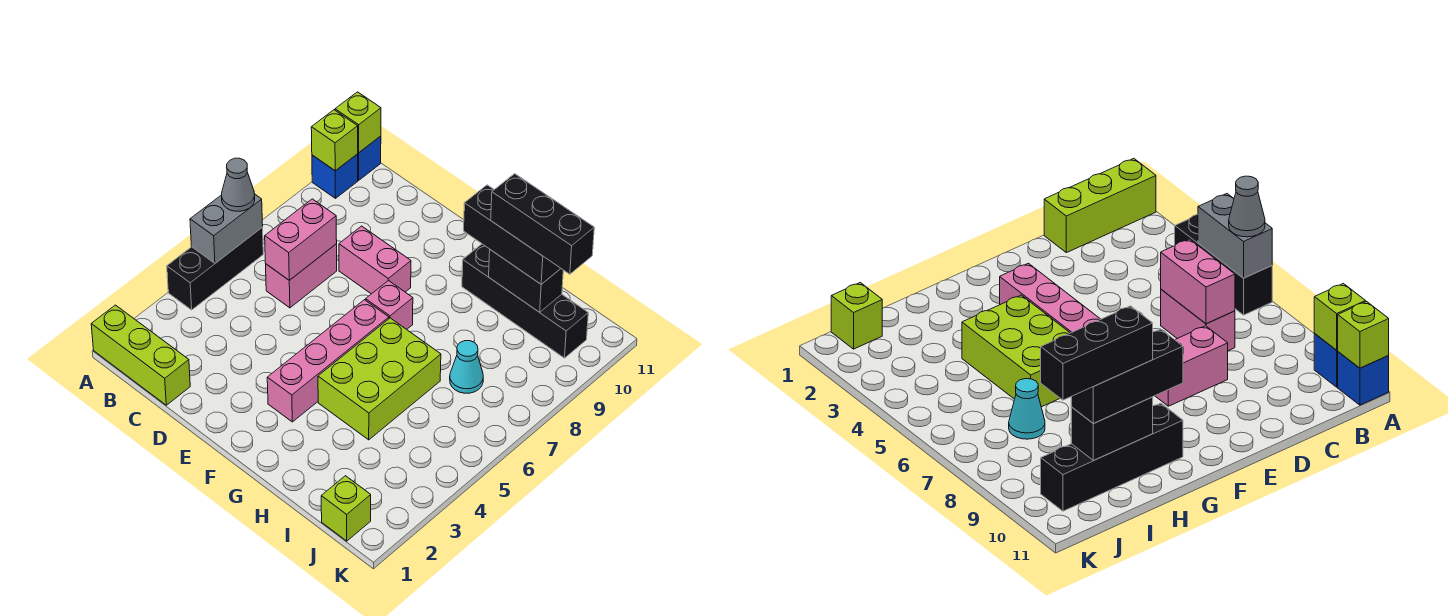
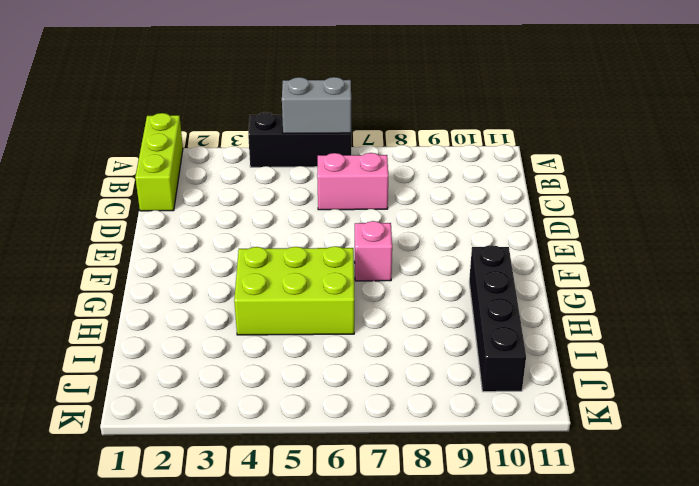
none -> blue 1x1 brick [312,154,358,198]
none -> blue 1x1 brick [358,136,381,180]
none -> pink 1x2 brick [339,226,411,294]

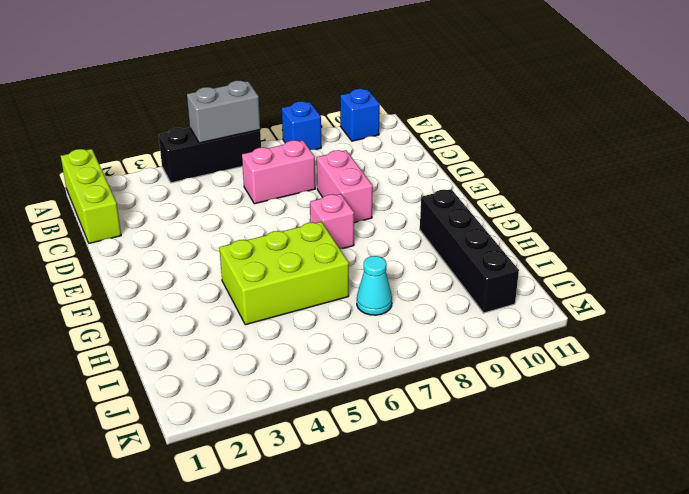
blue 1x1 brick [282,101,321,150] -> blue 1x1 brick moved to [358,136,381,180]
none -> pink 1x4 brick [267,300,389,422]
none -> lime 1x1 brick [321,476,371,541]
none -> lime 1x1 brick [311,110,358,171]

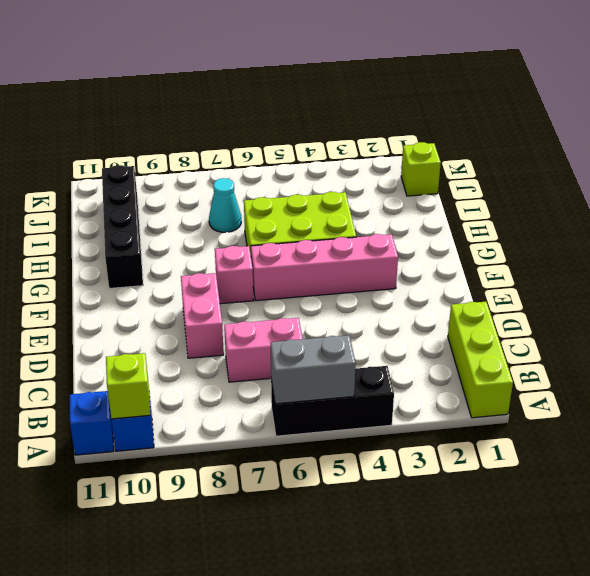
none -> lime 1x1 brick [335,92,381,153]
none -> pink 1x2 brick [265,199,337,280]
none -> black 1x2 brick [489,250,563,312]

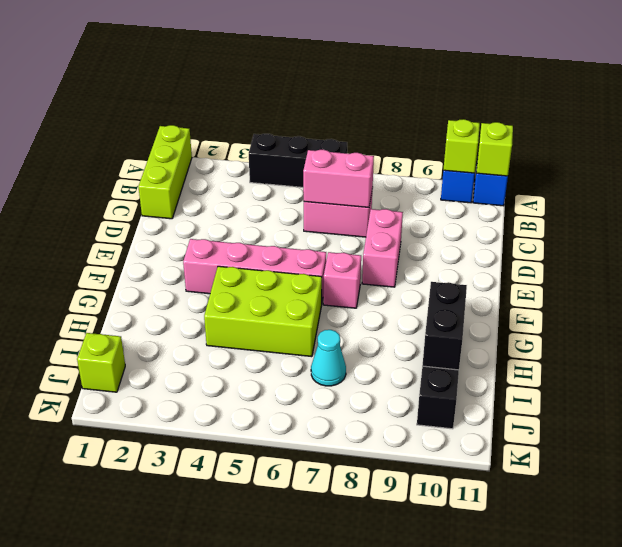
none -> grey 1x2 brick [190,195,263,263]
none -> grey 1x1 cone [222,158,255,211]
none -> black 1x3 brick [464,185,561,284]

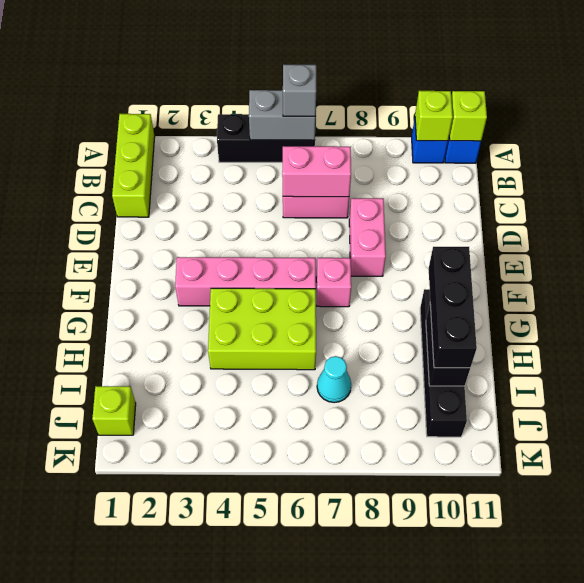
grey 1x1 brick [283,65,316,116] -> grey 1x1 cone [222,158,255,211]
none -> black 1x3 brick [491,174,594,274]

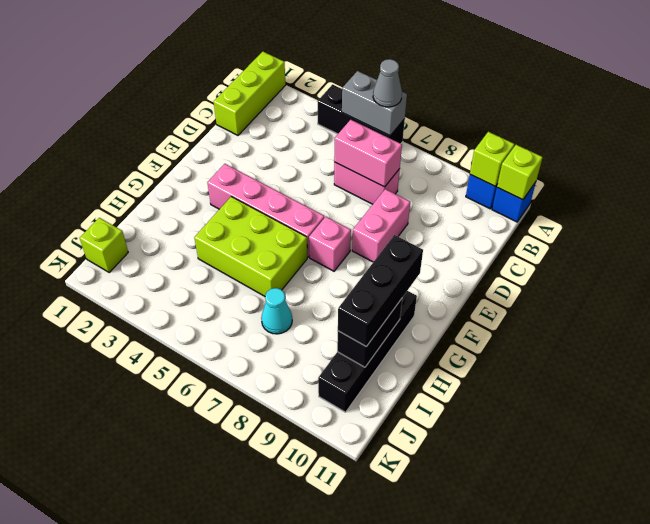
none -> black 1x3 brick [491,174,594,274]

